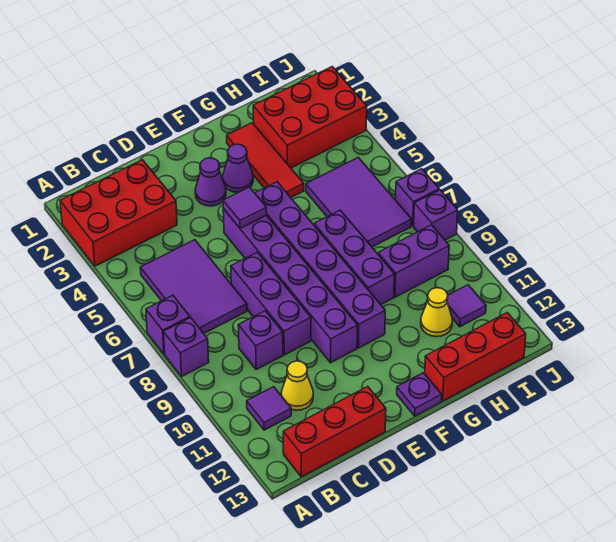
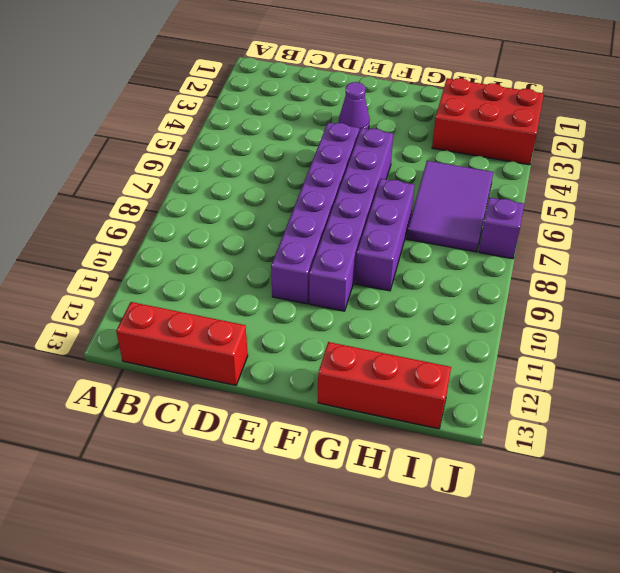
none -> red 2x3 brick [60,160,177,266]
none -> purple 1x1 brick [146,295,190,354]
none -> purple 1x1 brick [164,318,209,376]

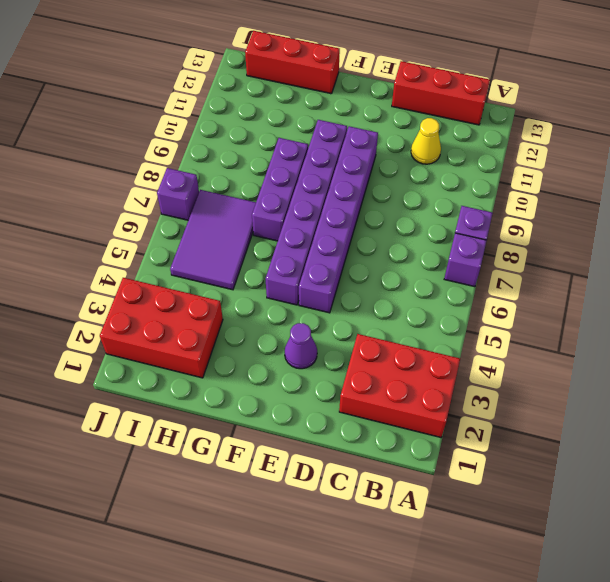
none -> purple 2x3 tile [140,240,247,333]
none -> purple 1x1 tile [247,387,291,430]
none -> purple 1x1 brick [238,311,283,370]

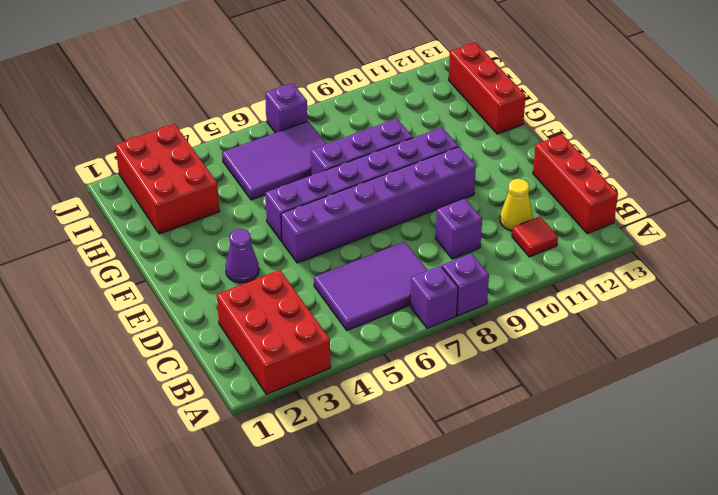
red 1x1 tile [512,217,558,257] -> purple 1x1 tile [247,387,291,430]
none -> purple 1x3 brick [231,252,311,355]
none -> purple 1x1 cone [223,144,253,192]
none -> purple 1x1 plate [397,373,442,416]

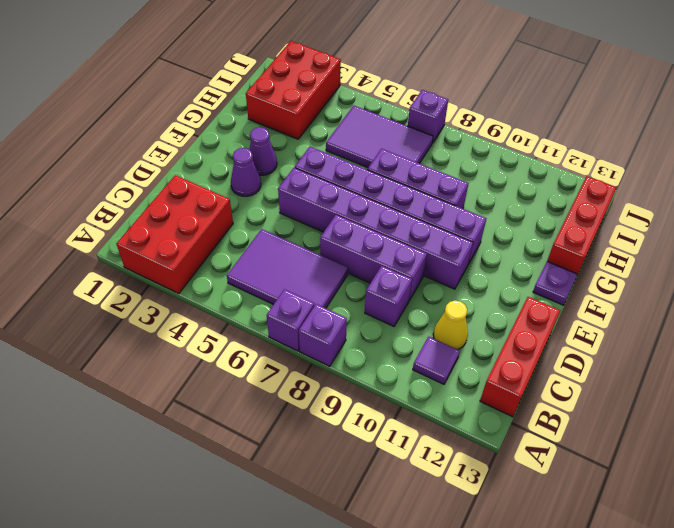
none -> red 1x3 tile [227,123,304,197]
none -> purple 1x2 brick [378,225,449,297]
none -> yellow 1x1 cone [421,288,452,337]

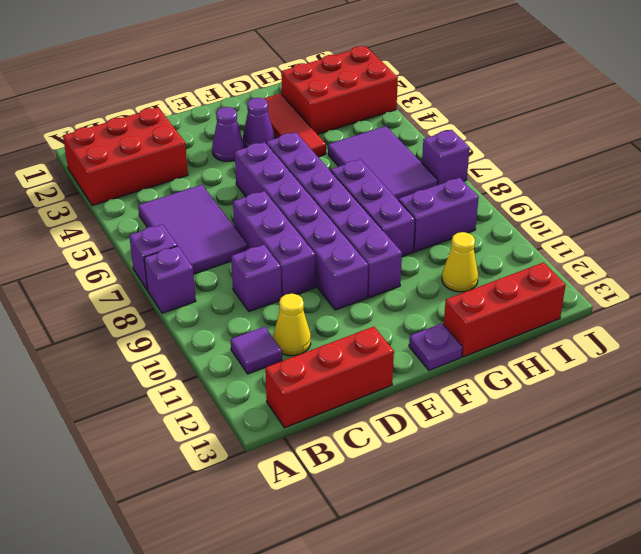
none -> purple 1x1 tile [447,285,486,327]
none -> purple 1x1 brick [414,190,458,240]
none -> purple 1x1 tile [223,187,267,228]

